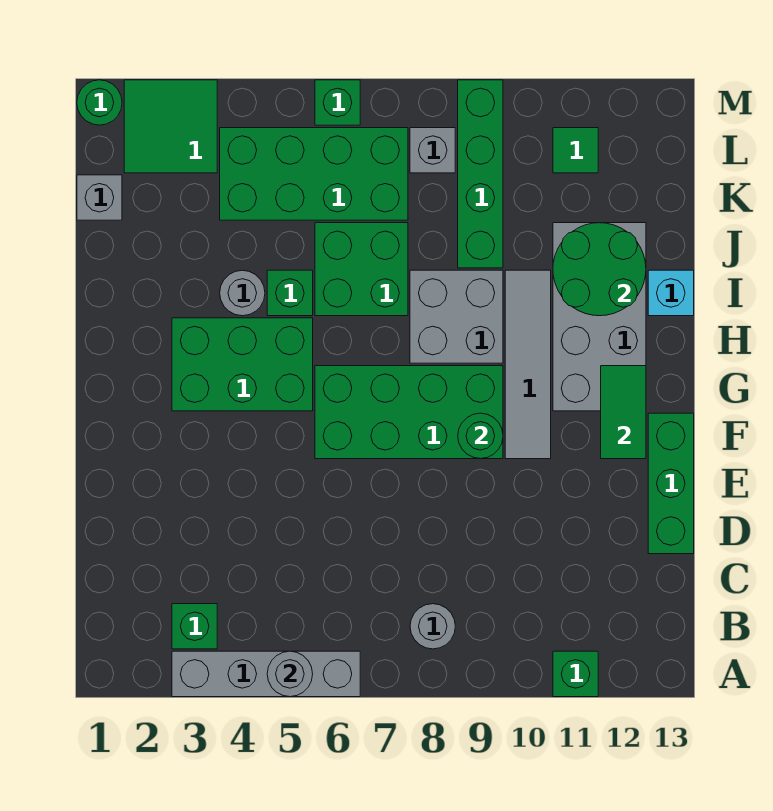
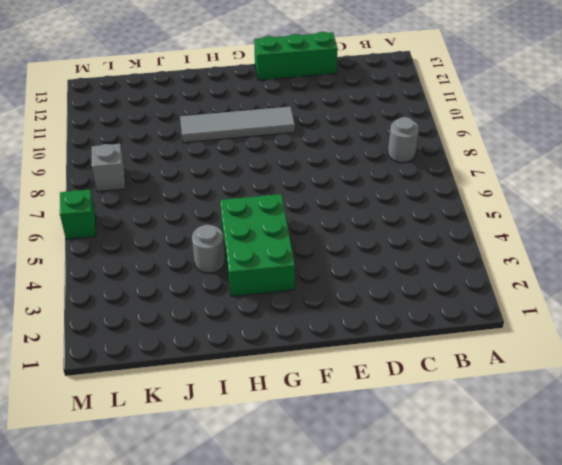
none -> grey 1x4 brick [172,651,360,697]
none -> green 1x1 brick [553,651,598,697]
none -> green 1x1 brick [172,604,217,649]

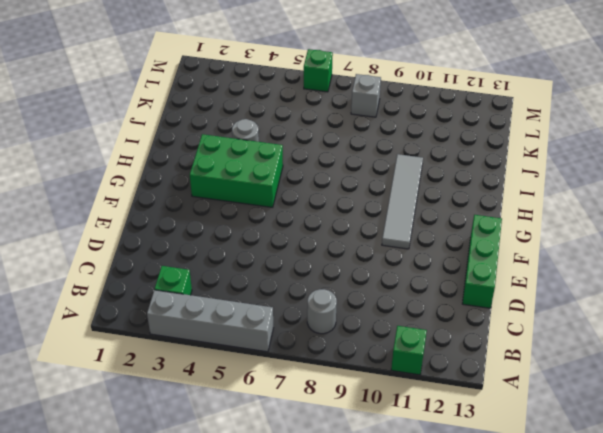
none -> green 2x4 brick [315,366,503,459]
none -> grey 2x4 brick [553,223,646,411]
none -> grey 2x2 brick [410,270,503,363]

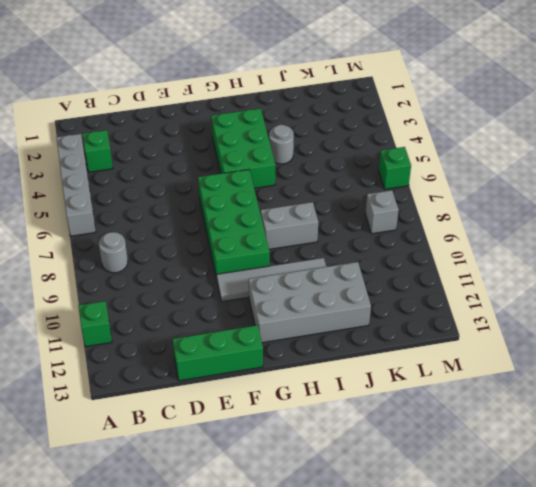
grey 1x2 brick [261,202,318,249] -> grey 2x2 brick [410,270,503,363]
none -> green 1x1 brick [267,270,313,316]
none -> green 2x2 brick [315,223,408,316]
none -> cyan 1x1 brick [648,270,694,316]

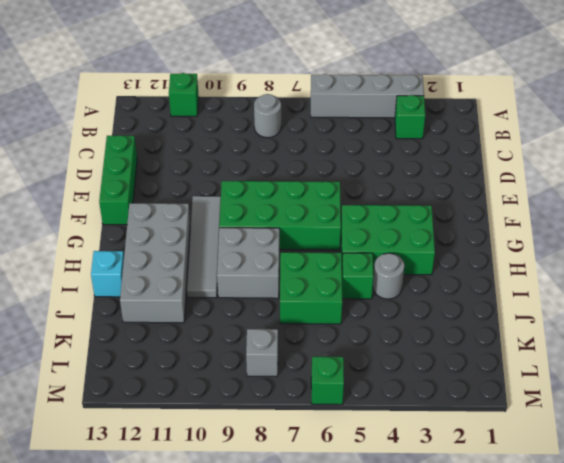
none -> green 1x4 brick [458,80,503,268]
none -> grey 1x1 brick [77,175,122,220]
none -> green 2x4 brick [220,128,408,220]

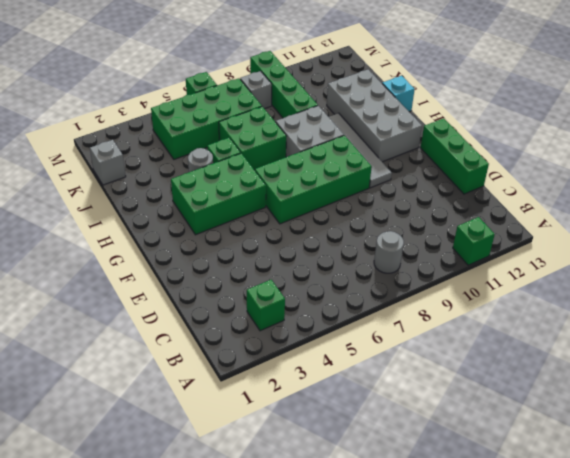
none -> grey 1x4 brick [172,651,360,697]
none -> green 2x2 tile [124,80,217,173]
none -> green 1x1 tile [553,128,598,173]

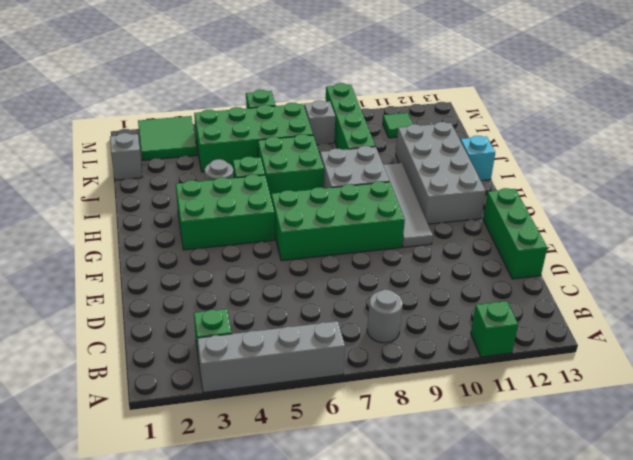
none -> green 1x1 round brick [77,80,122,125]
none -> grey 1x1 round brick [267,651,313,697]
none -> green 1x1 round brick [458,413,503,459]

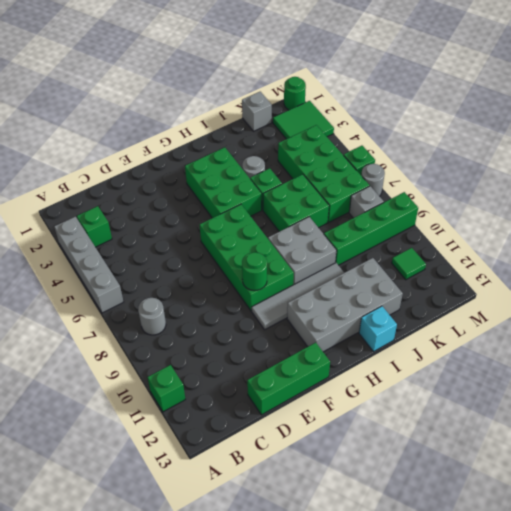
grey 1x1 round brick [361,164,385,196] -> grey 1x1 round brick moved to [267,651,313,697]
none -> green 1x2 tile [601,366,646,459]
none -> green 2x2 round brick [553,223,646,316]

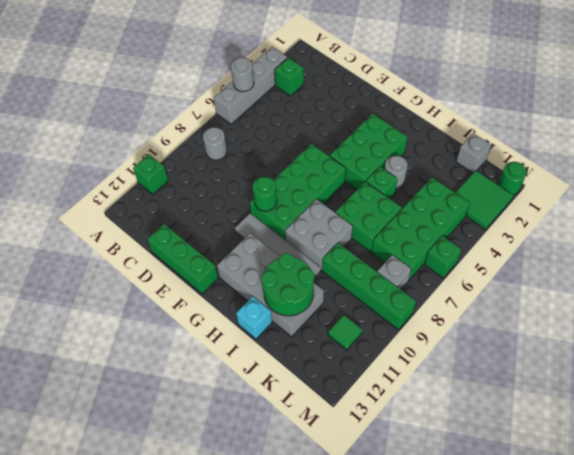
none -> green 1x2 tile [601,366,646,459]

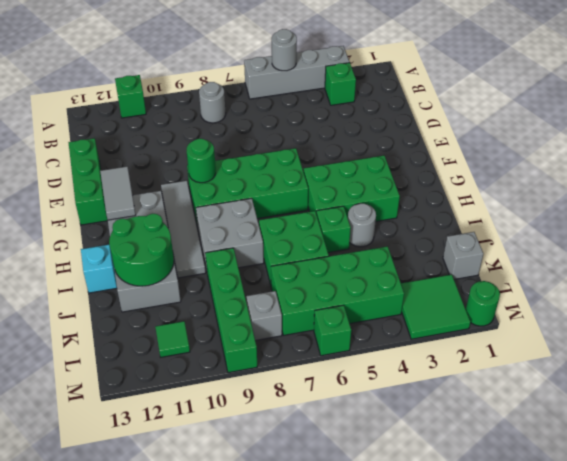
grey 1x2 tile [100,167,136,220] -> green 1x2 tile [601,366,646,459]

